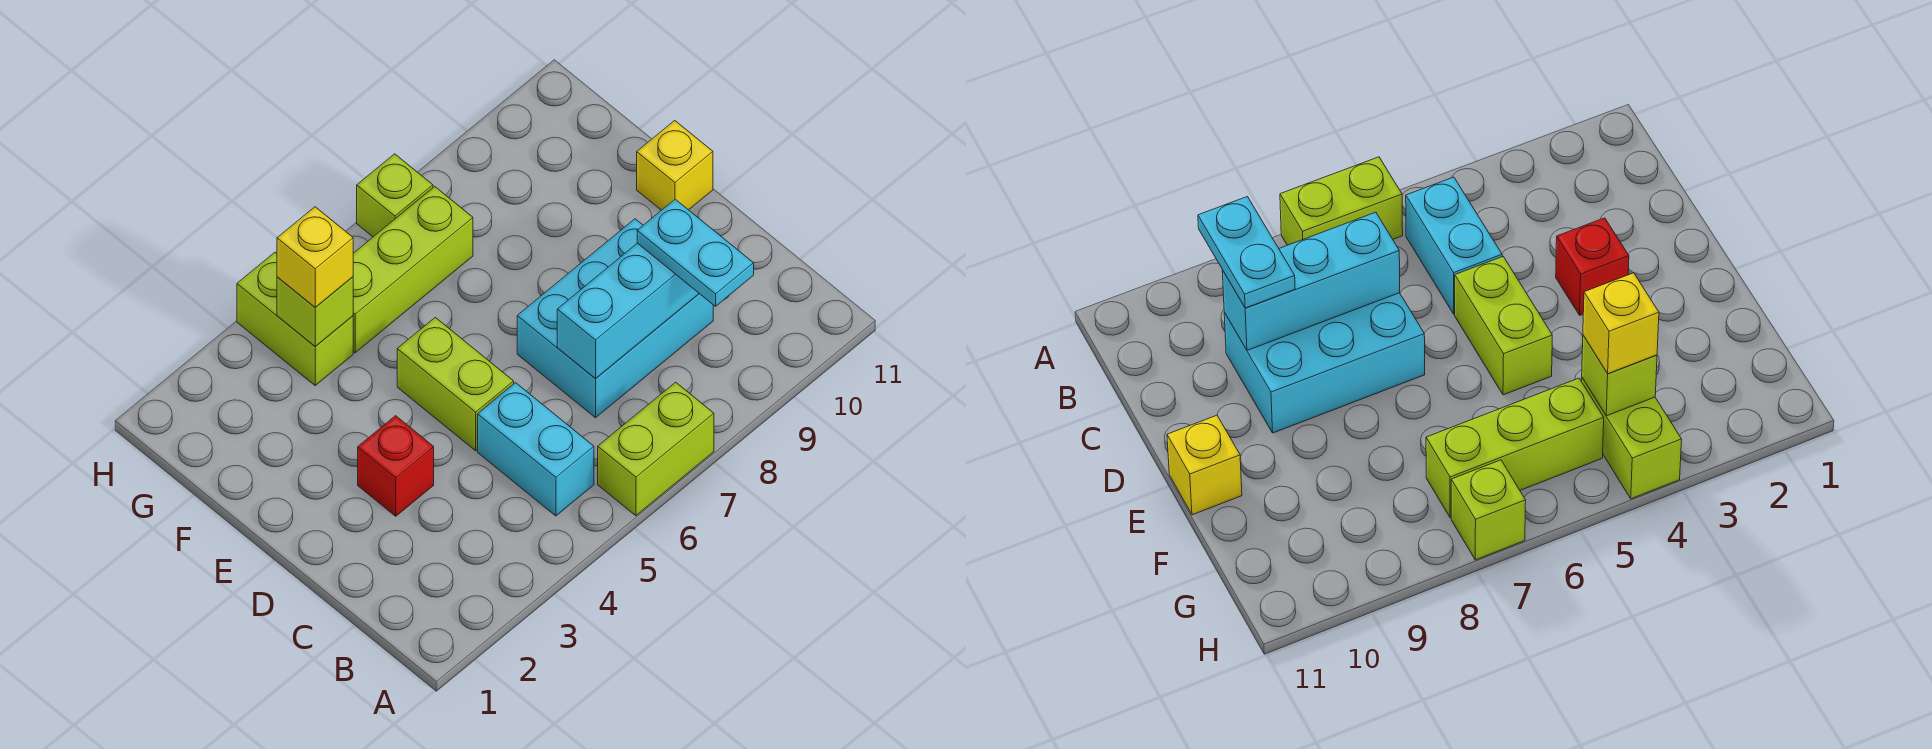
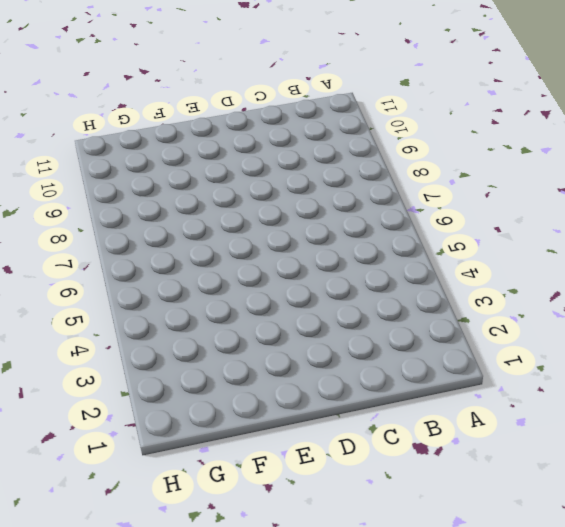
none -> lime 1x2 brick [598,382,714,516]
none -> cyan 1x2 brick [478,383,594,516]
none -> cyan 2x3 brick [517,219,713,418]

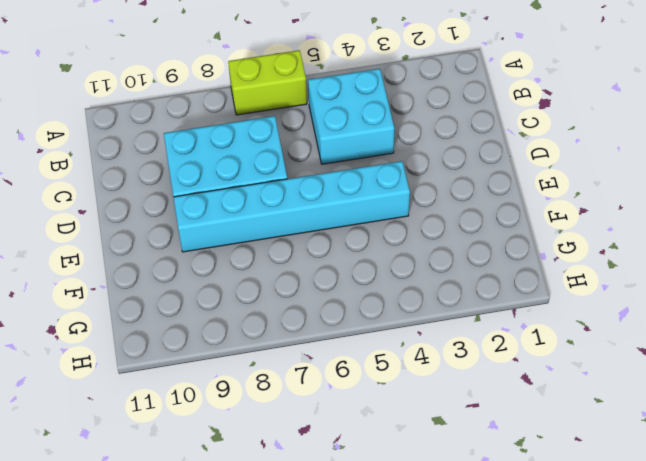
cyan 2x2 brick [308,69,395,164] -> cyan 1x2 brick [478,383,594,516]
cyan 1x6 brick [173,161,410,252] -> lime 1x2 brick [397,317,514,451]
none -> red 1x1 brick [358,416,434,516]
none -> yellow 1x1 brick [637,121,713,210]
none -> lime 1x2 brick [237,253,353,385]

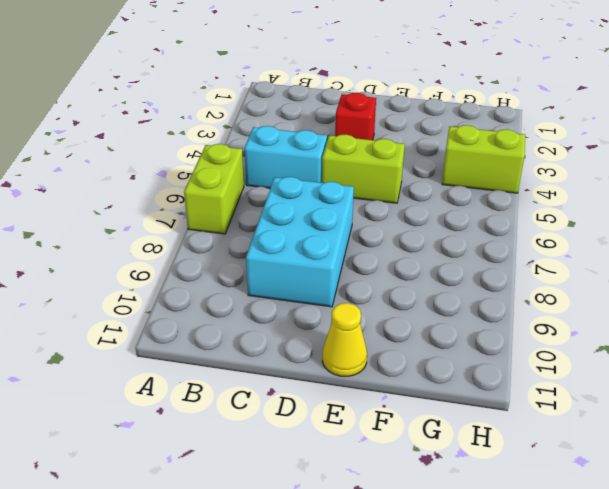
yellow 1x1 cone [322,303,367,376] -> yellow 1x1 brick [637,121,713,210]
none -> lime 1x3 brick [353,187,473,353]
none -> lime 1x1 brick [357,154,433,237]
none -> cyan 1x3 brick [557,243,699,378]

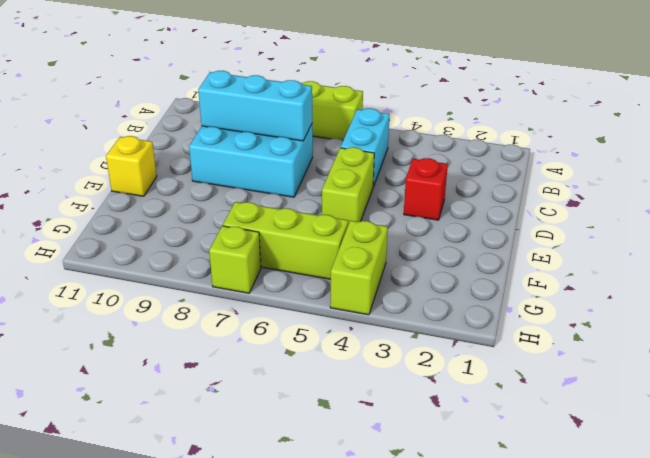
none -> lime 1x1 brick [277,277,353,347]
none -> cyan 1x2 plate [637,199,754,306]
none -> yellow 1x1 brick [277,207,353,307]

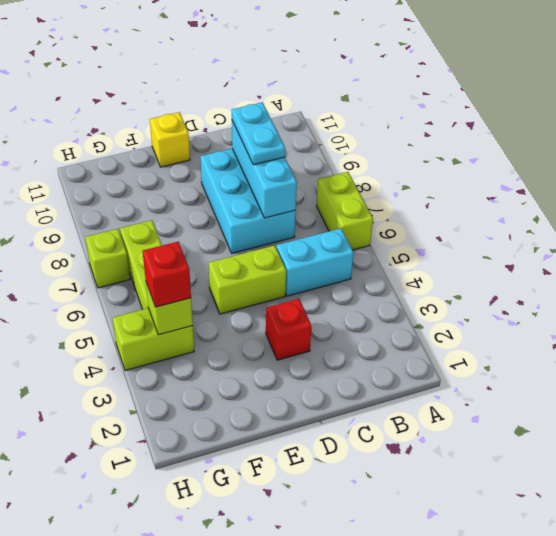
cyan 1x2 plate [232,102,285,165] -> cyan 1x2 plate turned to [637,199,754,306]
red 1x1 brick [143,242,191,307] -> yellow 1x1 brick [277,207,353,307]

